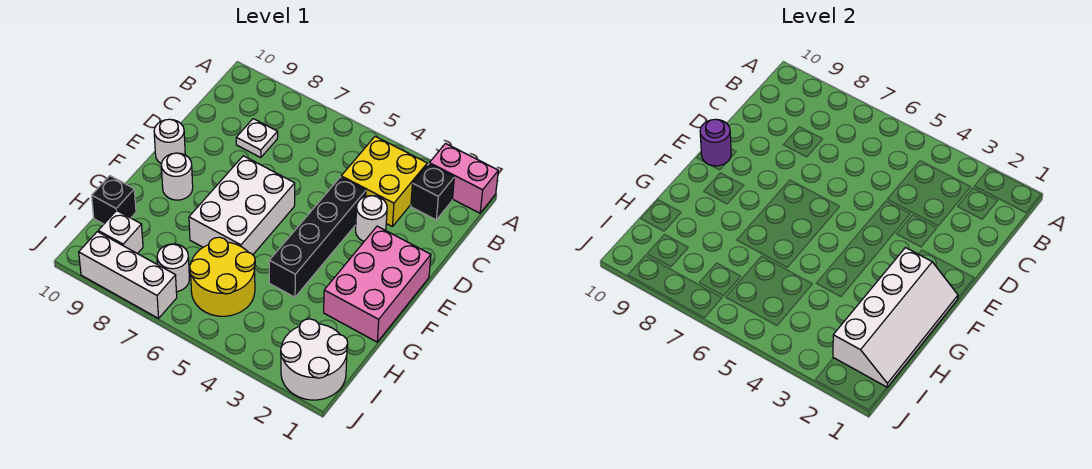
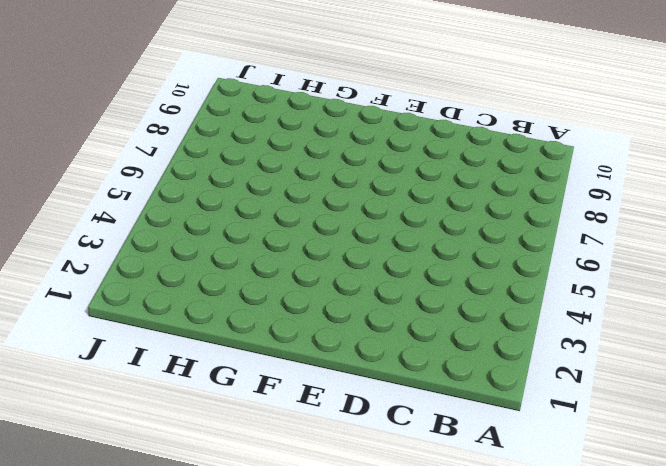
none -> pink 1x2 brick [429,144,498,213]
none -> black 1x1 brick [411,164,454,220]
none -> yellow 2x2 brick [341,136,427,227]

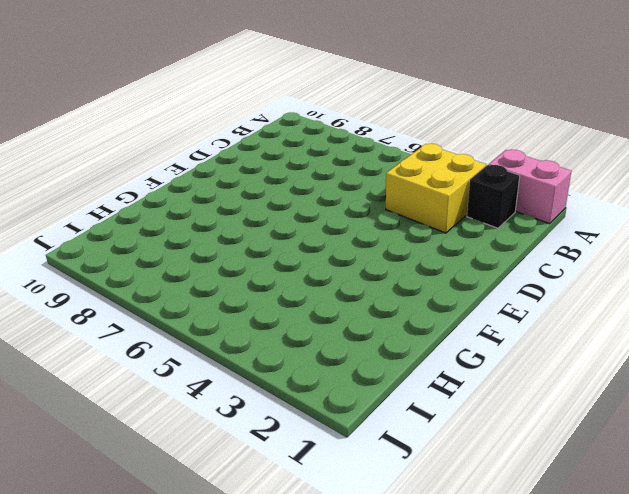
none -> white 1x1 plate [236,119,278,158]
none -> white 1x1 round brick [356,196,387,241]
none -> black 1x4 brick [269,177,366,297]

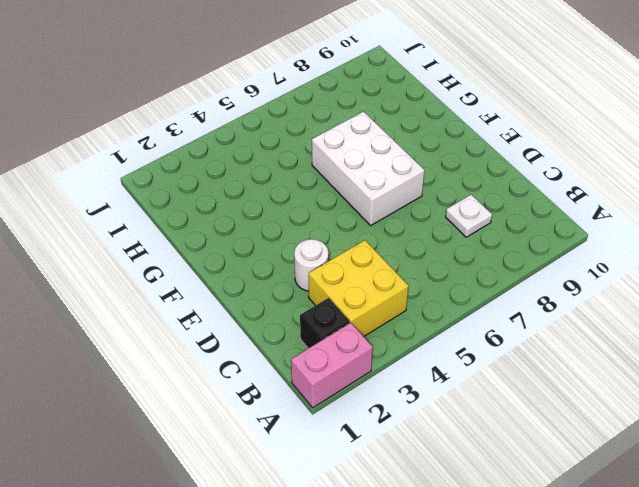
none -> black 1x4 brick [269,177,366,297]
none -> pink 2x3 brick [324,226,431,342]
none -> white 1x1 round brick [154,119,185,164]

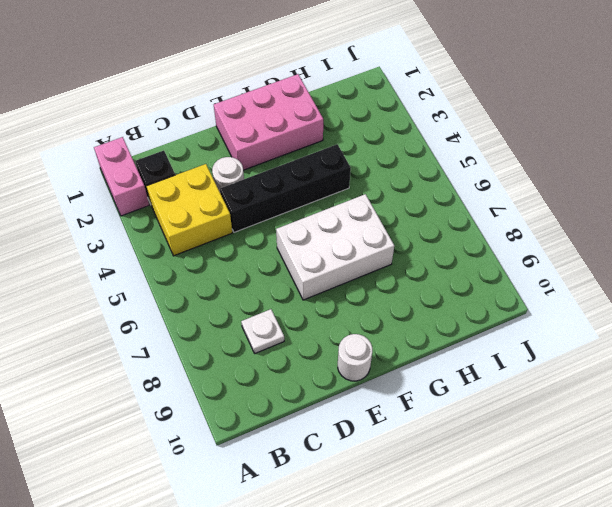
none -> white 1x1 round brick [161,153,193,200]
none -> yellow 2x2 round brick [190,237,255,316]
none -> black 1x1 brick [92,176,136,224]

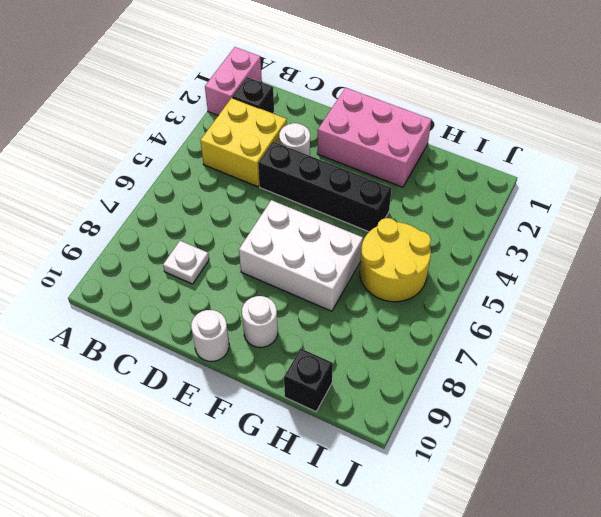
none -> white 2x2 round brick [281,319,348,400]
none -> white 1x1 round brick [157,244,189,292]
none -> white 1x1 brick [98,210,143,254]

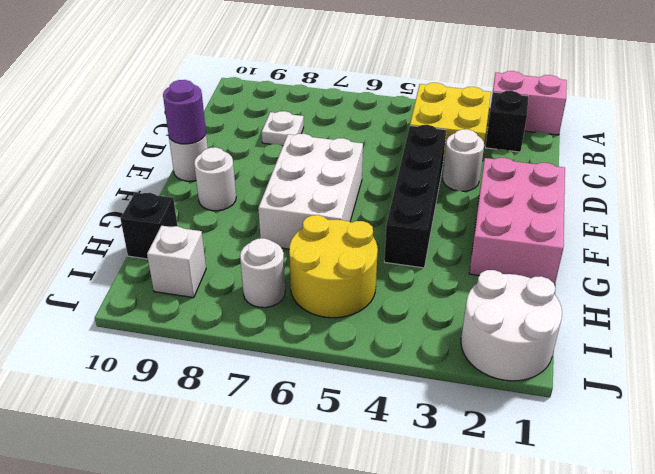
none -> white 1x3 brick [79,232,177,318]
none -> white 2x4 slope [833,248,958,387]

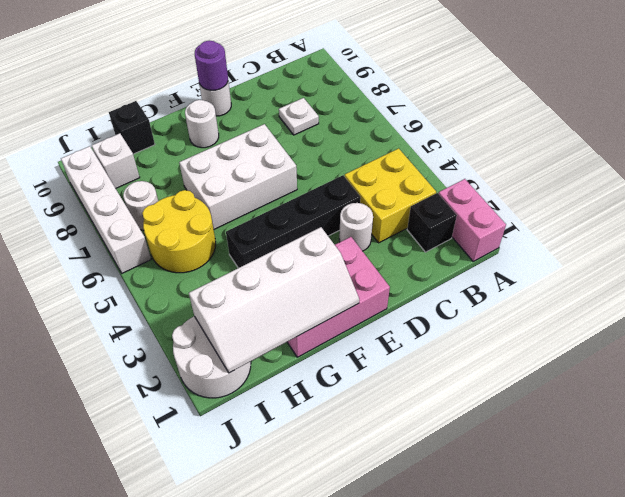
white 1x4 brick [61,146,151,273] -> white 1x3 brick [79,232,177,318]

